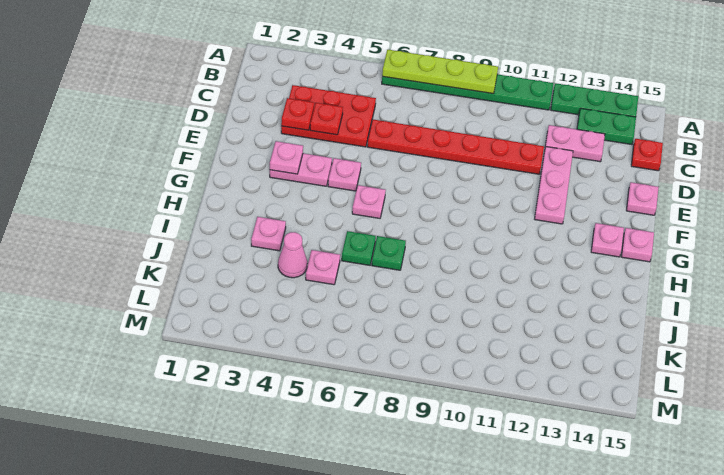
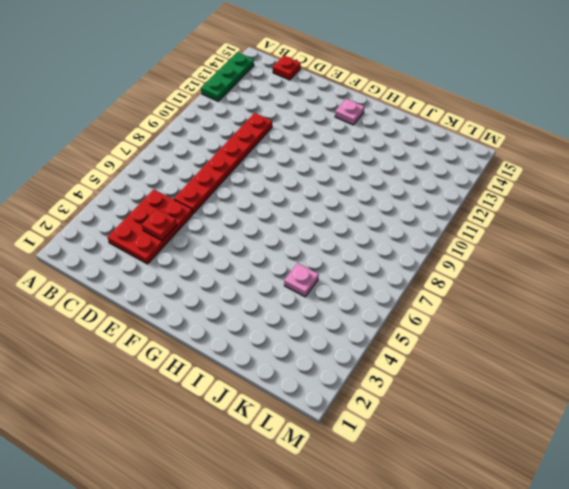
none -> green 1x6 plate [382,74,553,110]
none -> green 1x2 plate [577,109,636,145]
none -> pink 1x2 plate [545,125,605,162]

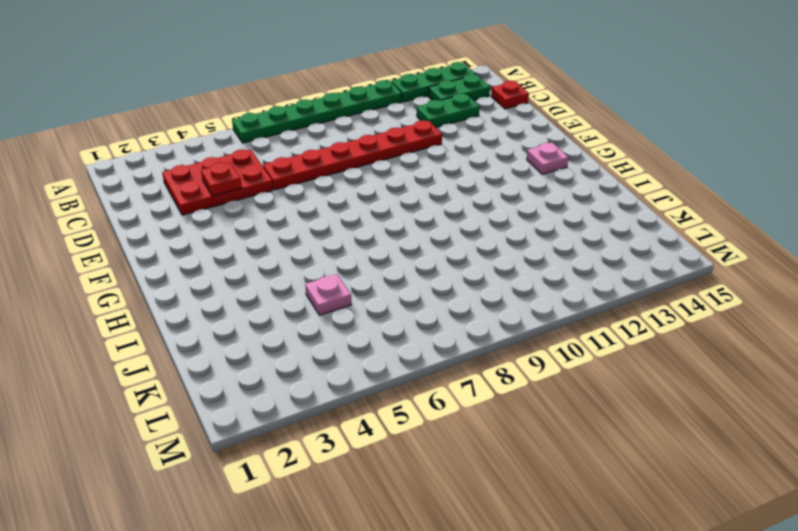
green 1x2 plate [417,93,480,127] -> pink 1x2 plate [545,125,605,162]
none -> pink 1x3 plate [535,146,573,224]
none -> pink 1x1 plate [626,182,659,215]
none -> pink 1x2 plate [270,153,332,186]

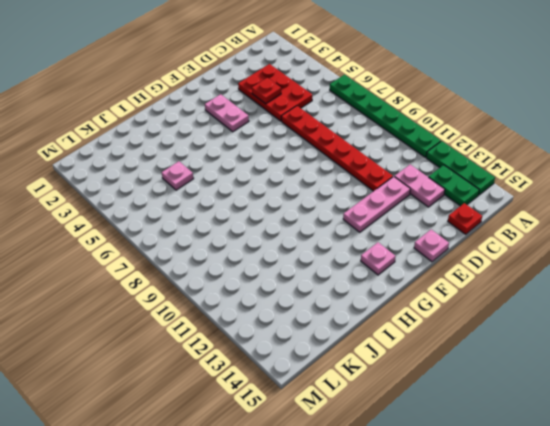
none -> pink 1x1 plate [328,158,361,191]
none -> pink 1x1 plate [352,185,386,218]
none -> pink 1x1 plate [621,228,654,262]

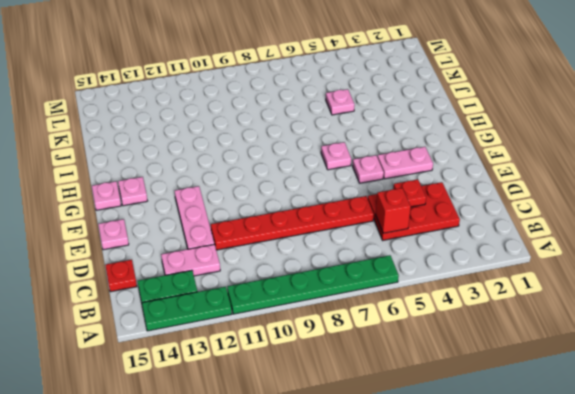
red 1x1 brick [376,188,411,233] -> none
none -> pink 1x1 plate [251,217,286,251]
none -> green 1x1 plate [342,231,376,265]
none -> green 1x1 plate [372,236,406,270]

